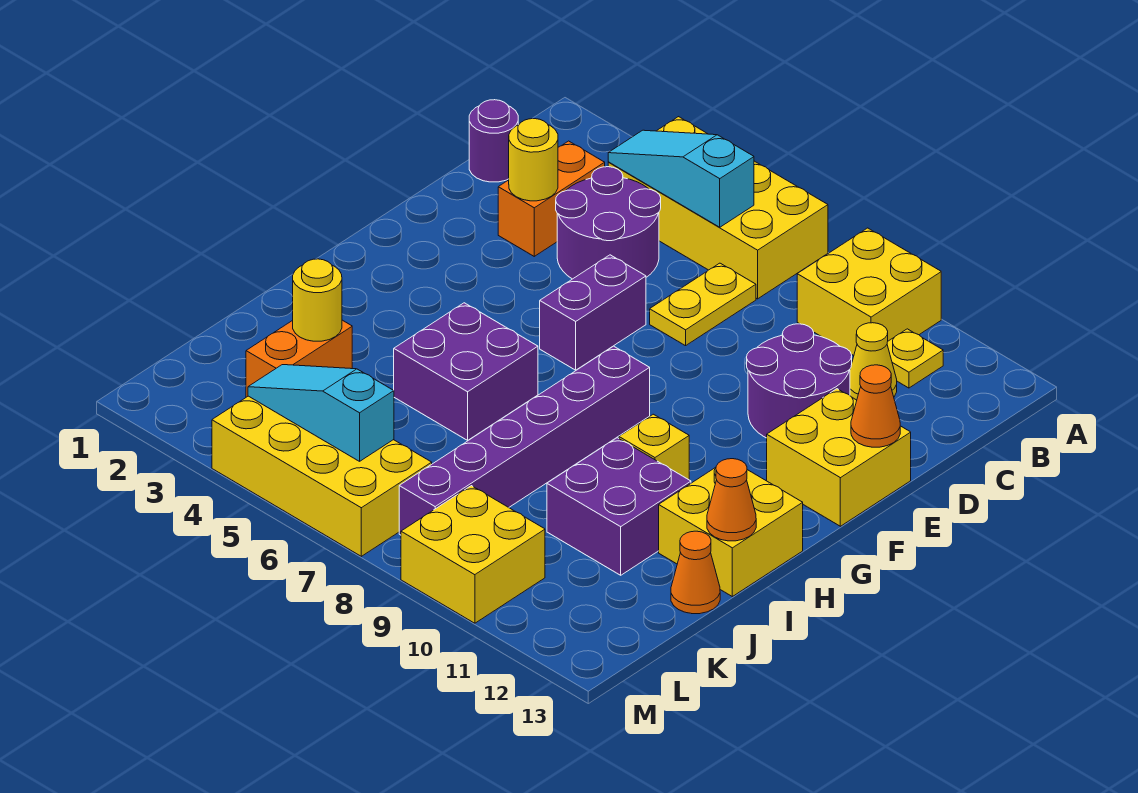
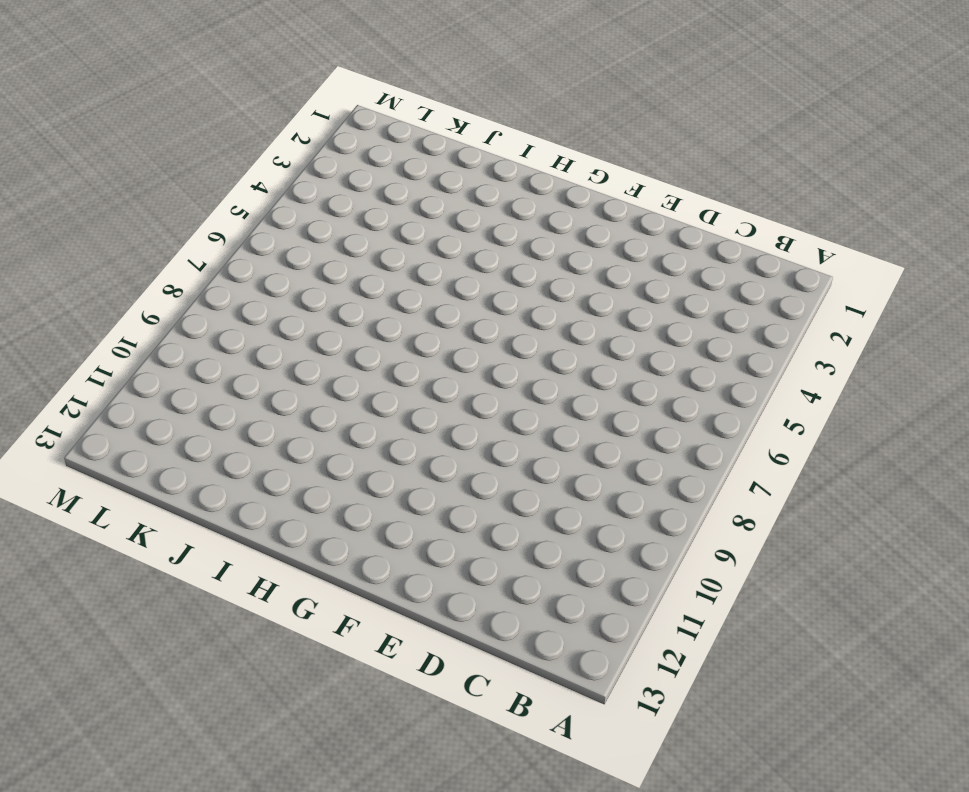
none -> yellow 2x4 brick [608,117,828,299]
none -> yellow 2x2 brick [797,228,941,356]
none -> yellow 1x1 plate [887,329,943,388]

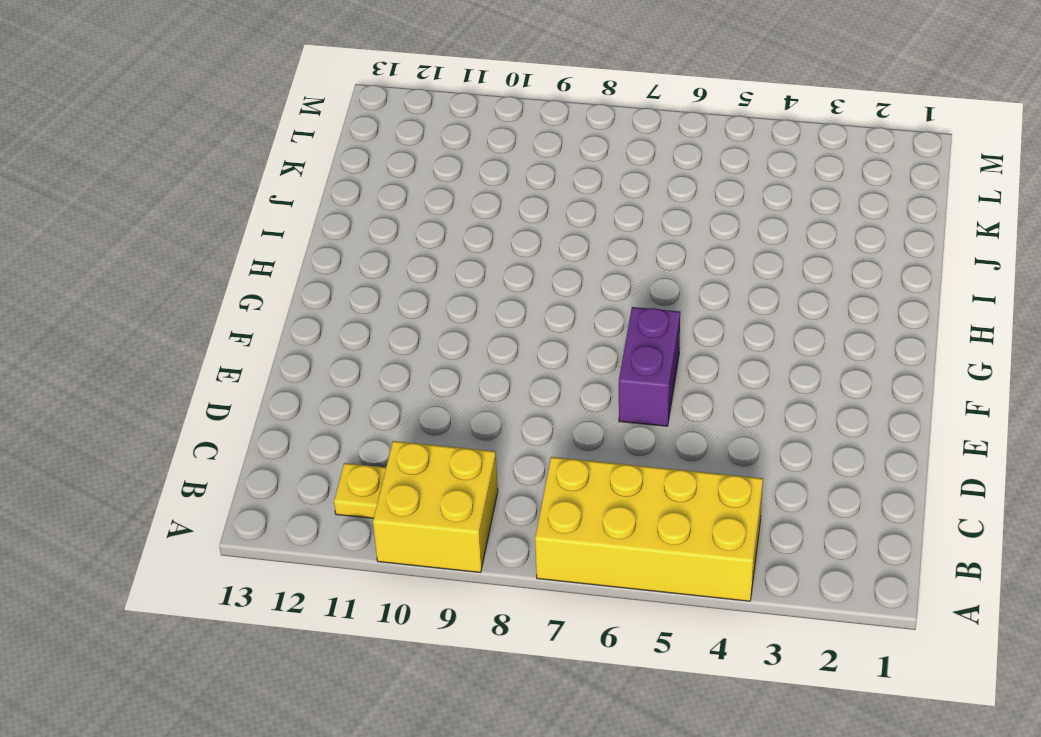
none -> purple 1x1 round brick [469,100,518,182]
none -> orange 1x2 brick [498,141,605,256]
none -> purple 2x2 round brick [556,167,661,279]

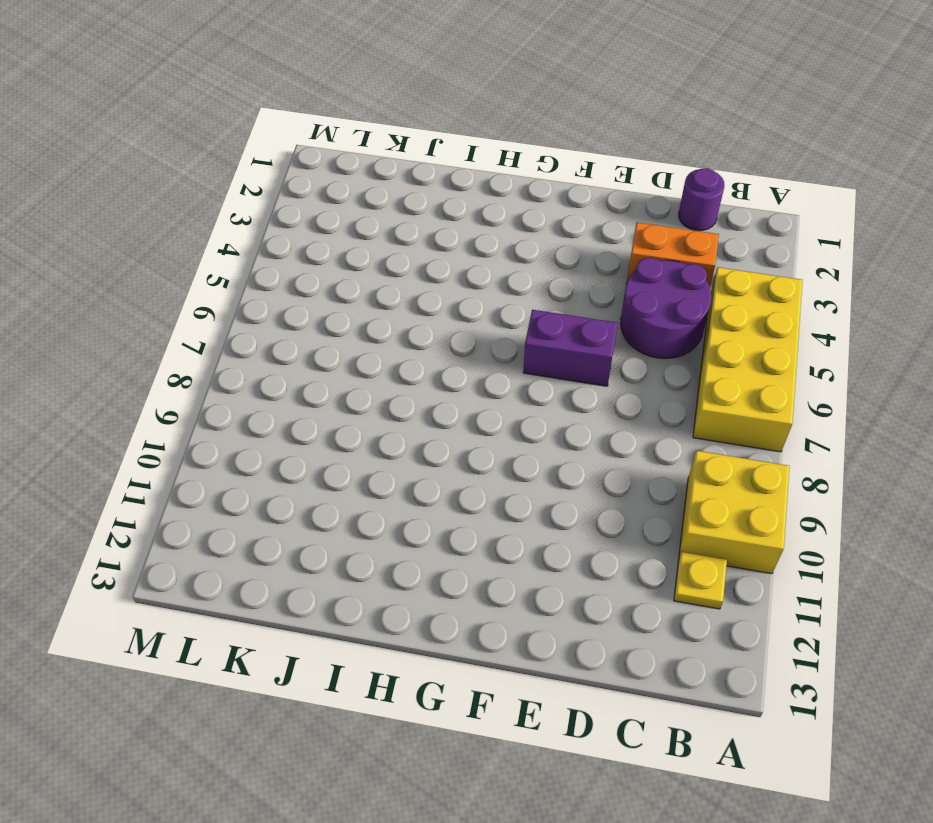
none -> yellow 1x2 plate [650,263,756,346]
none -> yellow 1x1 cone [850,323,897,400]
none -> purple 2x2 round brick [747,324,852,438]

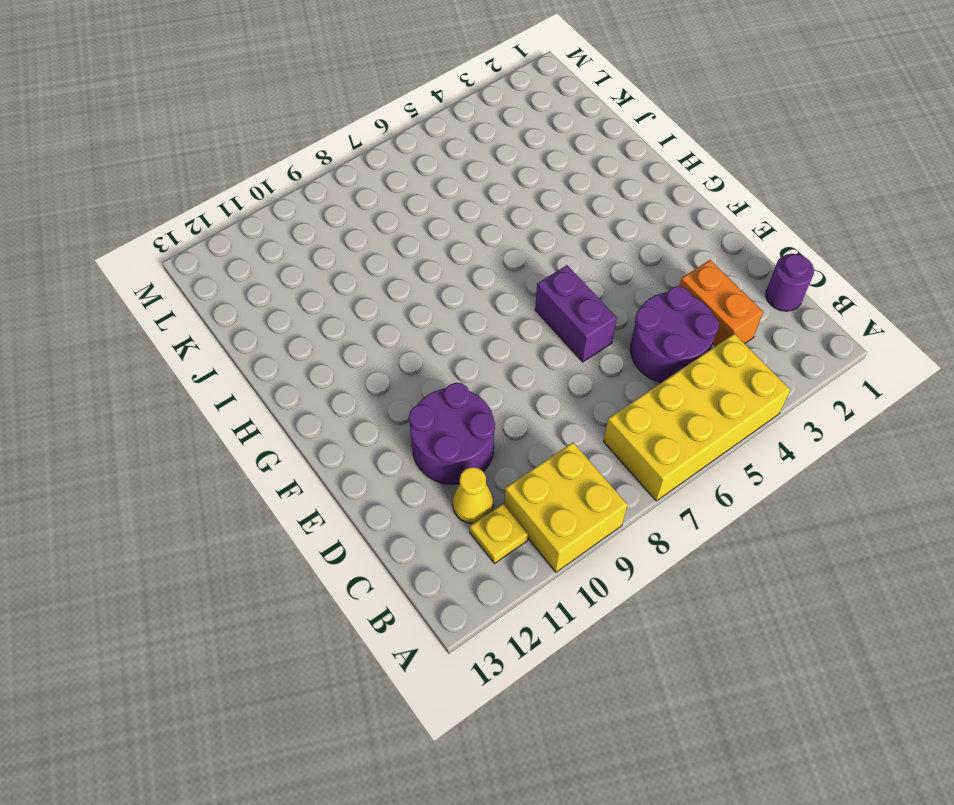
none -> yellow 1x2 plate [650,263,756,346]
none -> yellow 2x2 brick [767,389,911,526]
none -> purple 1x6 brick [399,346,650,535]

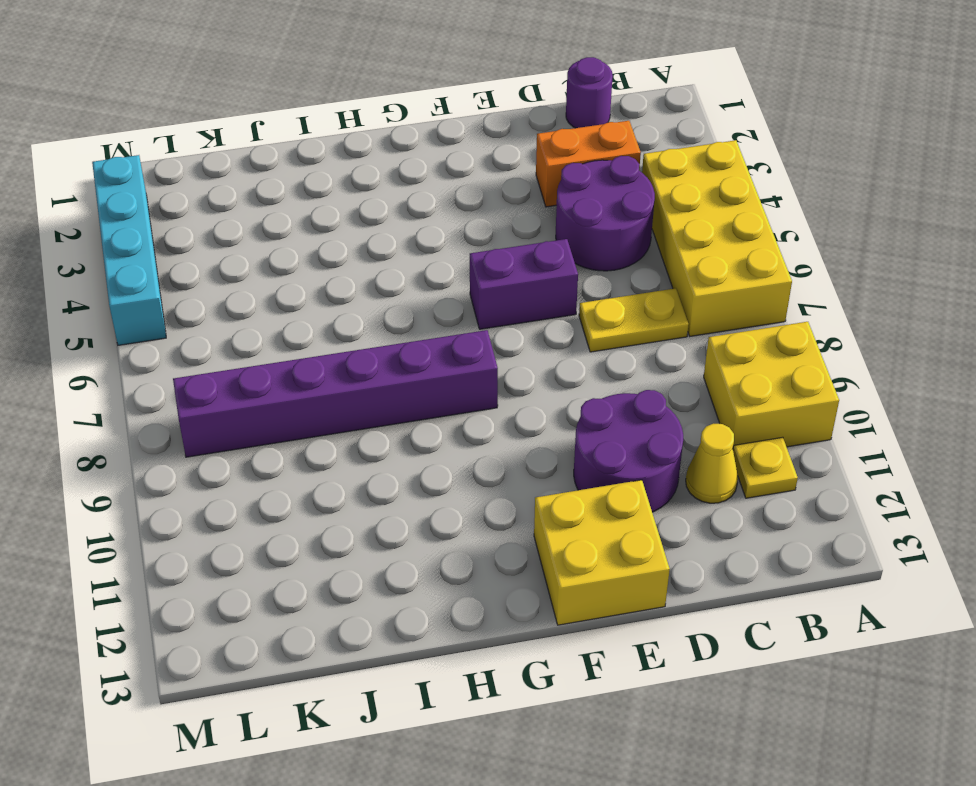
cyan 1x4 brick [92,155,166,345] -> yellow 2x4 brick [212,396,432,556]
none -> purple 2x2 brick [394,303,538,440]
none -> yellow 1x1 brick [619,414,689,480]
none -> yellow 2x2 brick [659,467,803,596]

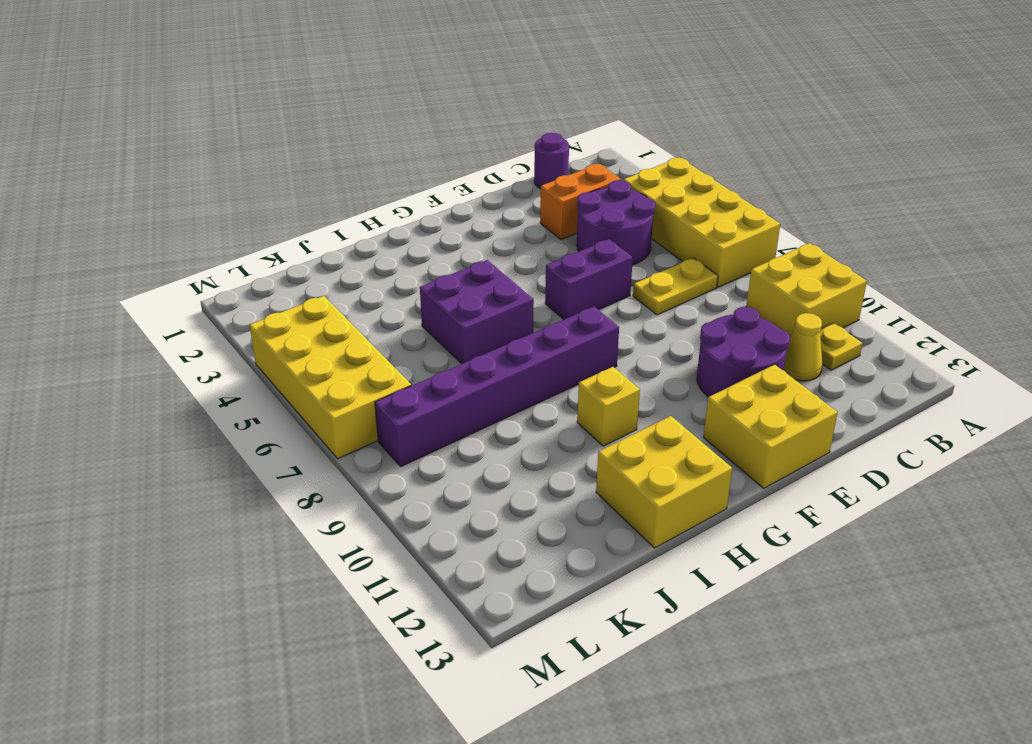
none -> purple 2x2 brick [547,438,691,575]
none -> orange 1x2 brick [246,320,352,397]
none -> orange 1x1 cone [671,531,720,614]

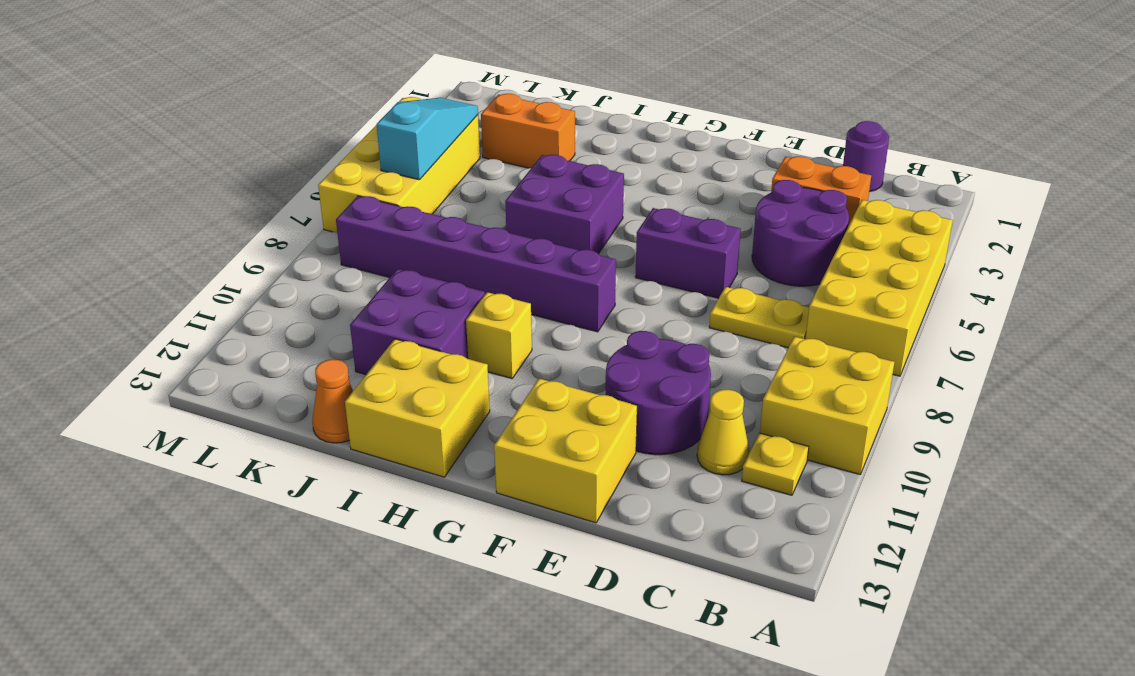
none -> yellow 2x2 brick [401,486,545,623]
none -> cyan 1x3 slope [608,130,754,227]
none -> yellow 1x1 round brick [509,119,558,201]

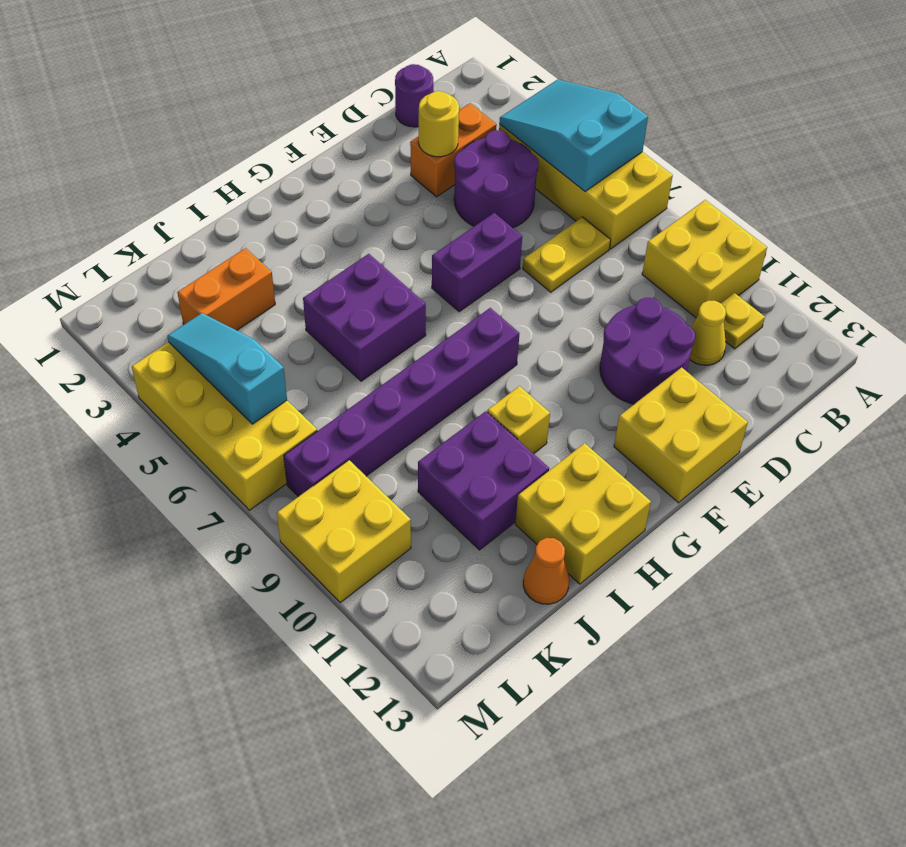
cyan 2x3 slope [499,80,648,191] -> cyan 1x3 slope [608,130,754,227]
none -> orange 1x1 cone [851,365,900,447]
none -> orange 1x1 cone [707,459,756,541]
none -> yellow 1x1 round brick [293,259,342,341]

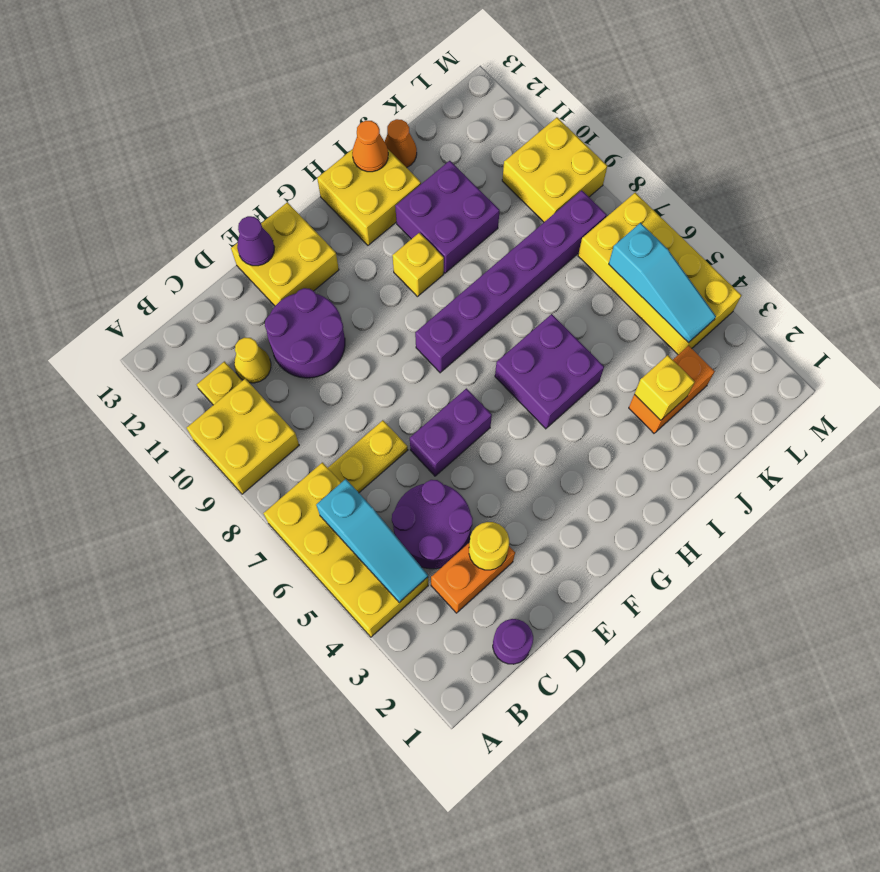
purple 1x1 cone [237,216,274,266] -> orange 1x1 cone [851,365,900,447]
yellow 1x1 brick [635,355,695,420] -> yellow 1x1 round brick [293,259,342,341]

